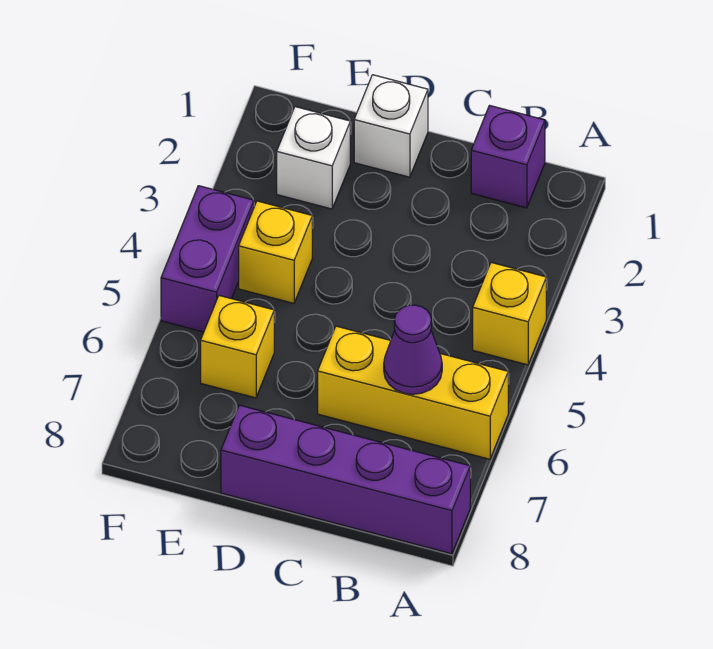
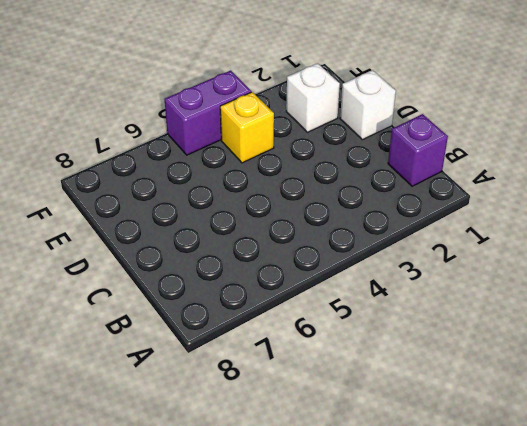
none -> yellow 1x1 brick [473,263,546,365]
none -> yellow 1x3 brick [318,326,508,459]

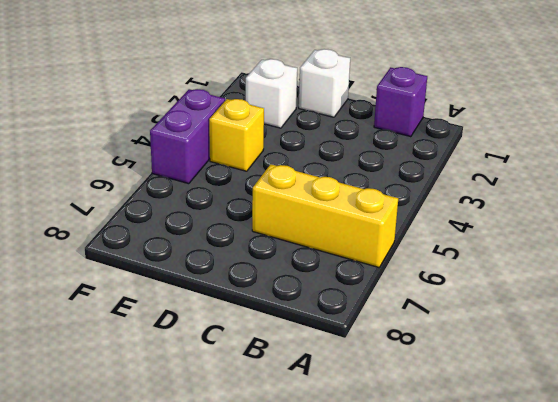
none -> yellow 1x1 brick [473,263,546,365]
none -> purple 1x4 brick [221,405,470,554]

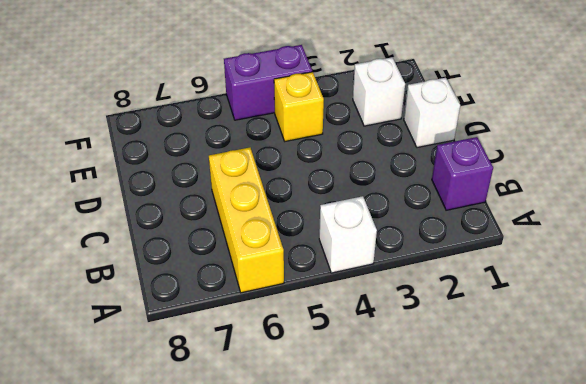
white 1x1 brick [319,196,377,273] -> yellow 1x1 brick [473,263,546,365]
none -> purple 1x4 brick [221,405,470,554]
none -> yellow 1x1 brick [201,296,274,398]

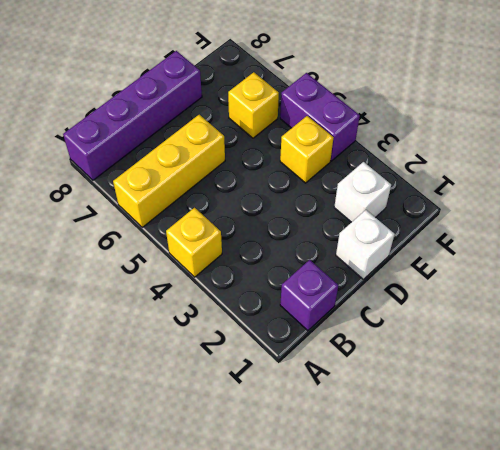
none -> purple 1x1 cone [384,305,442,394]

